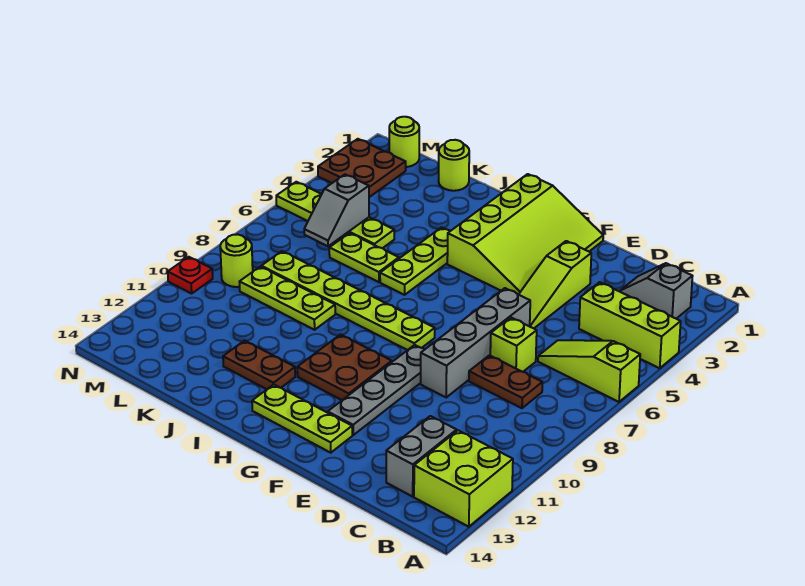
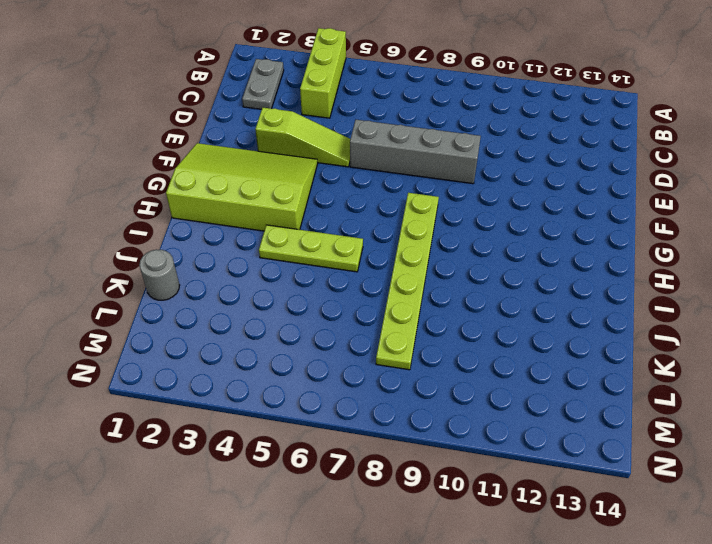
grey 1x2 plate [242,59,284,109] -> grey 1x2 slope [619,263,693,319]
grey 1x1 round brick [139,249,180,300] -> lime 1x1 round brick [439,140,469,191]
none -> lime 1x3 slope [538,340,640,402]
none -> lime 2x2 brick [414,430,513,527]
none -> brown 1x2 plate [469,355,542,408]

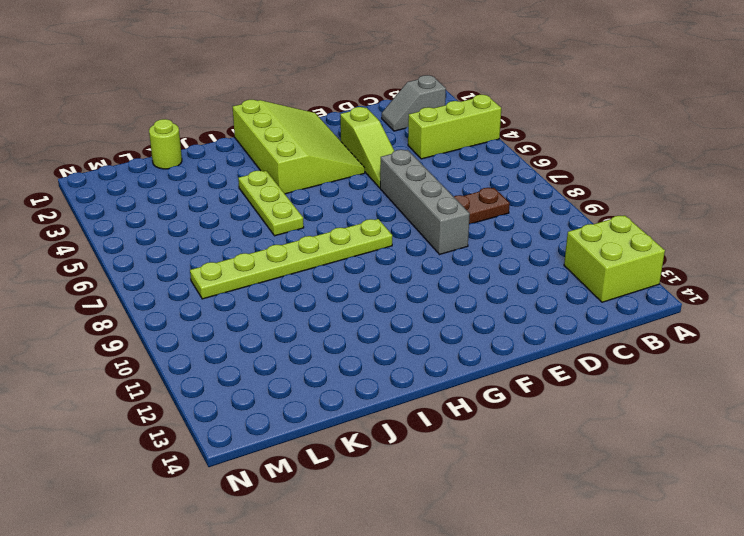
none -> lime 1x3 slope [538,340,640,402]
none -> grey 1x2 brick [386,416,457,497]
none -> lime 1x1 brick [490,318,537,372]

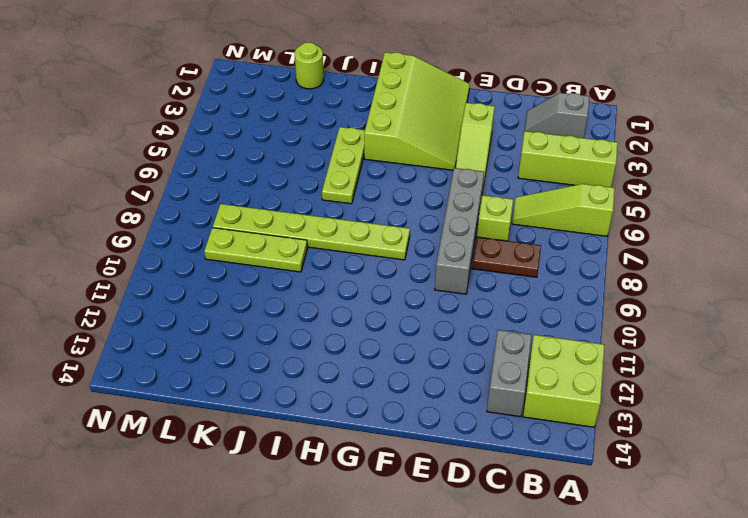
none -> grey 1x4 plate [328,345,425,435]
none -> lime 1x3 plate [252,385,352,453]
none -> brown 2x2 plate [297,335,392,400]

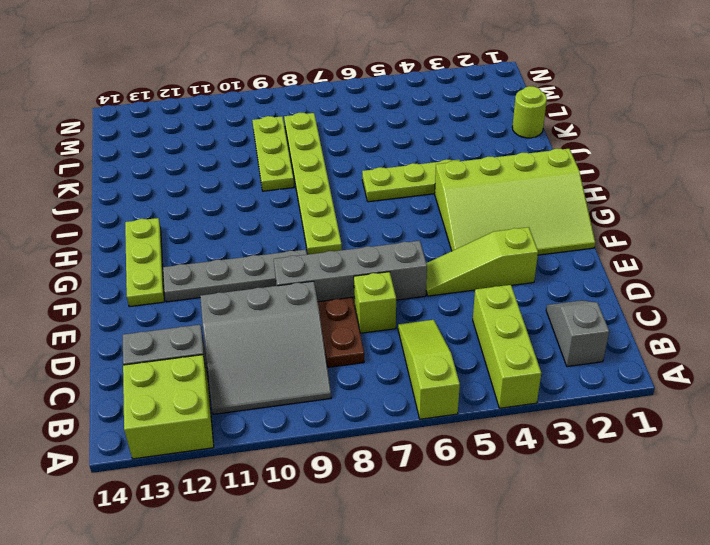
grey 3x3 slope [200,281,331,414] -> none
none -> brown 2x2 plate [297,335,392,400]
none -> brown 1x2 plate [223,341,295,389]
none -> lime 1x2 plate [329,233,399,282]

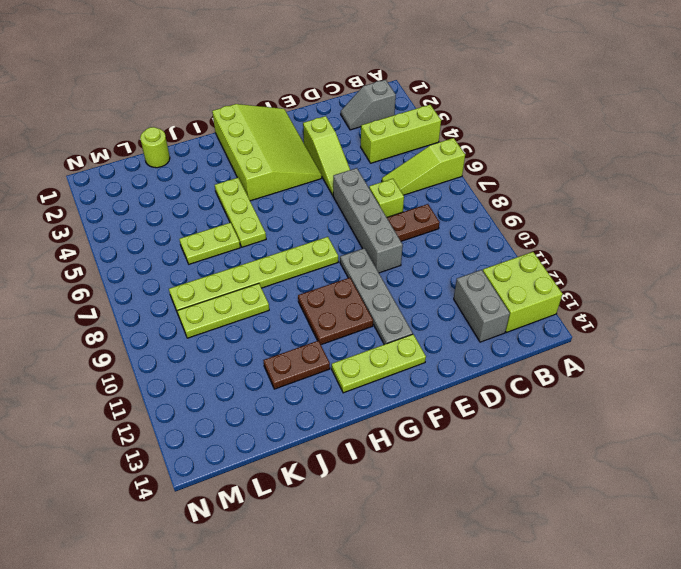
none -> lime 1x4 plate [276,182,394,248]
none -> lime 1x1 round brick [389,117,419,167]
none -> brown 2x2 plate [318,139,406,197]

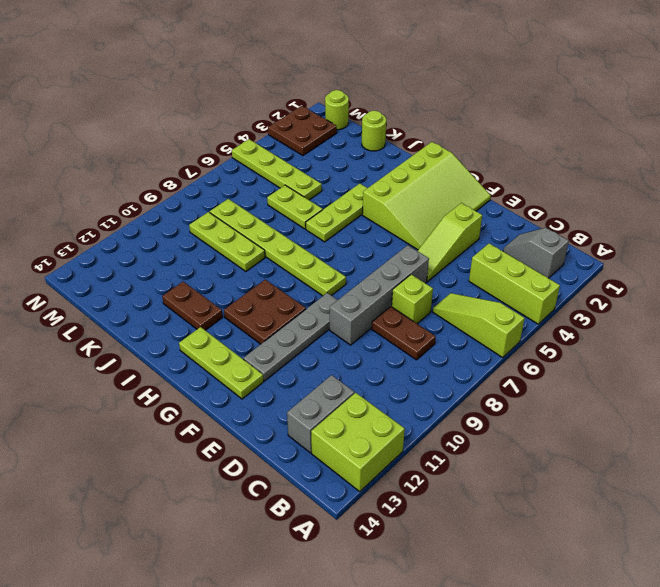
none -> lime 1x1 round brick [220,234,253,287]
none -> red 1x1 plate [168,257,213,294]
none -> grey 1x2 slope [304,174,369,246]

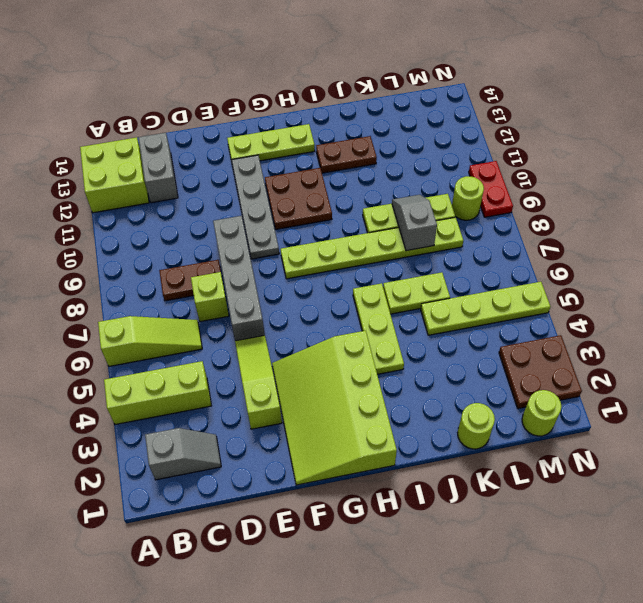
grey 1x2 slope [392,195,437,251] -> grey 1x2 slope moved to [304,174,369,246]
red 1x2 plate [469,161,513,217] -> red 1x1 plate [168,257,213,294]

